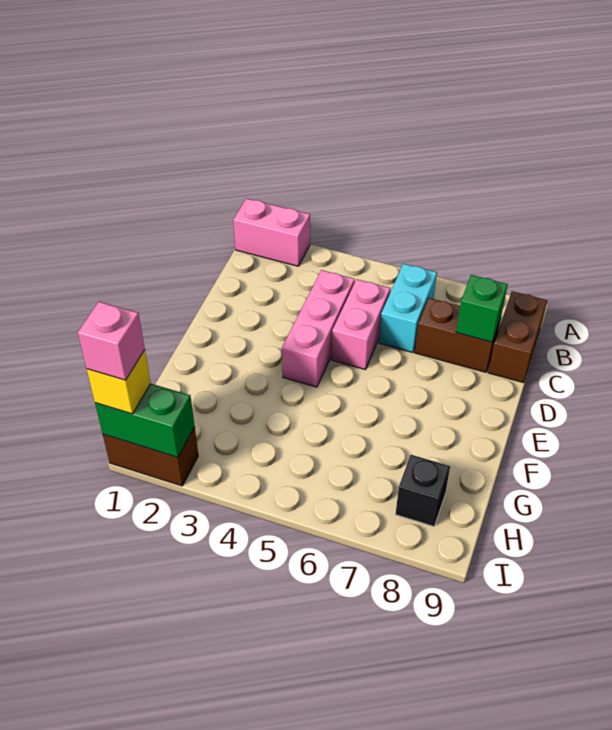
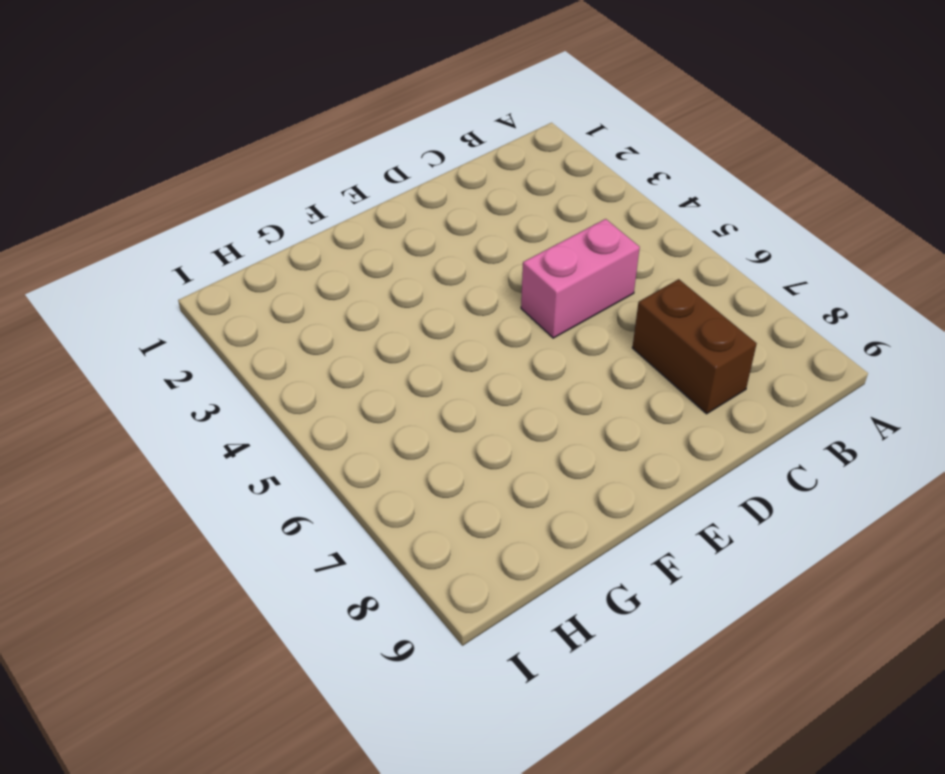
none -> pink 1x2 brick [234,199,310,266]
none -> cyan 1x2 brick [379,264,437,352]
none -> brown 1x2 brick [488,291,547,383]

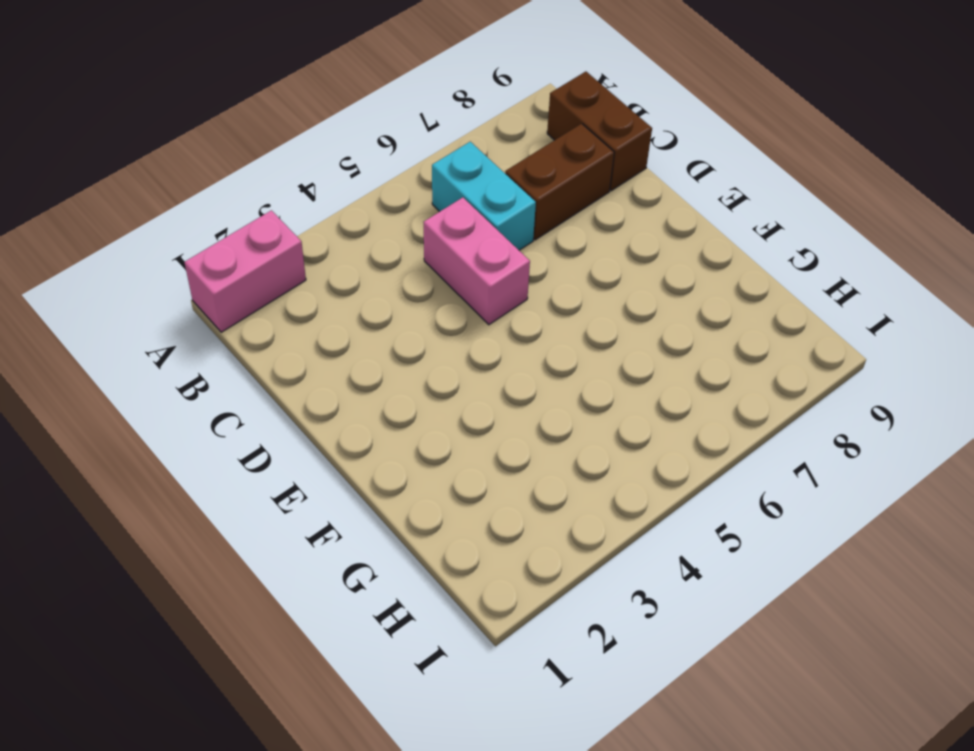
none -> pink 1x3 brick [282,270,355,387]
none -> black 1x1 brick [395,455,450,526]
none -> brown 1x2 brick [103,427,198,486]

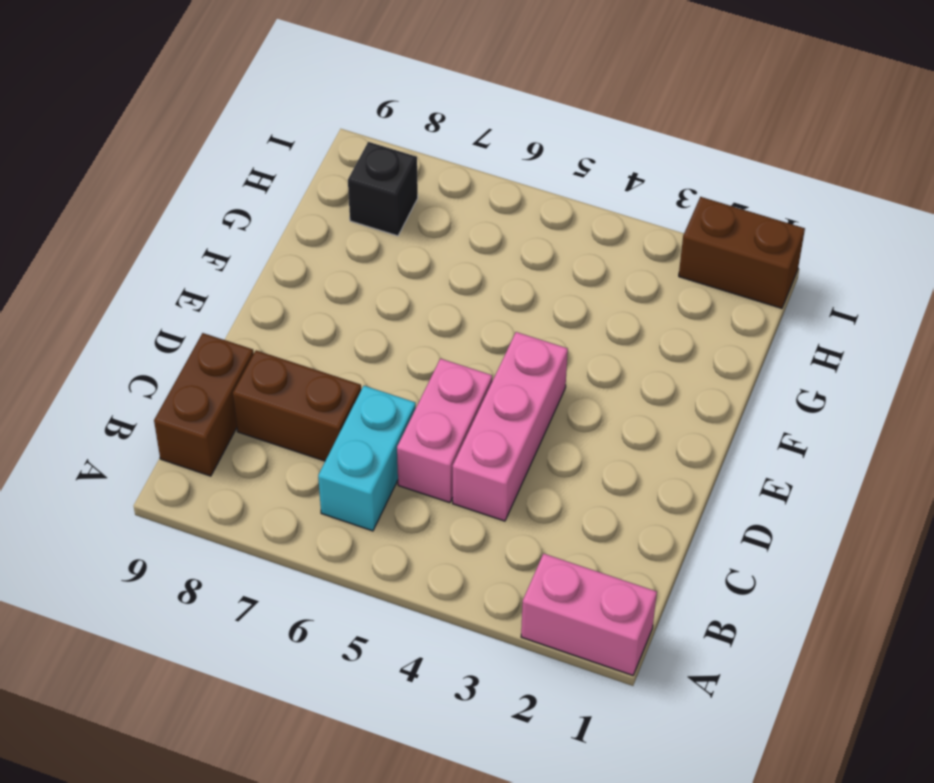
none -> green 1x1 brick [456,275,508,342]
none -> green 1x2 brick [95,384,195,457]
none -> yellow 1x1 brick [87,350,151,414]

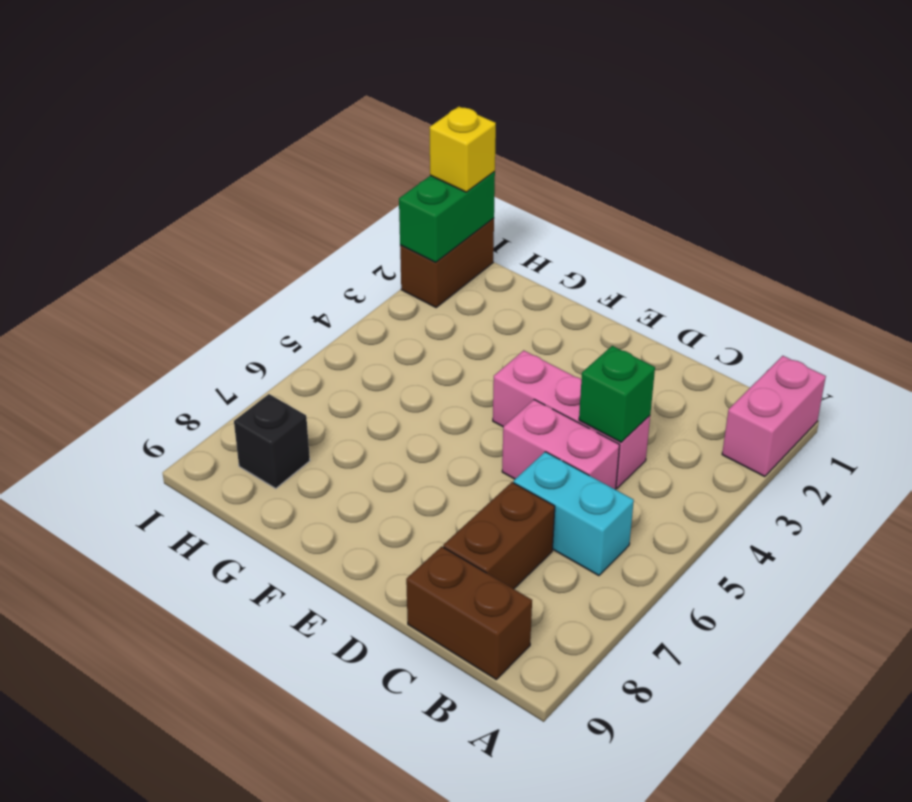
green 1x1 brick [579,346,655,442] -> green 1x1 brick moved to [456,275,508,342]
none -> pink 1x1 brick [78,302,145,380]

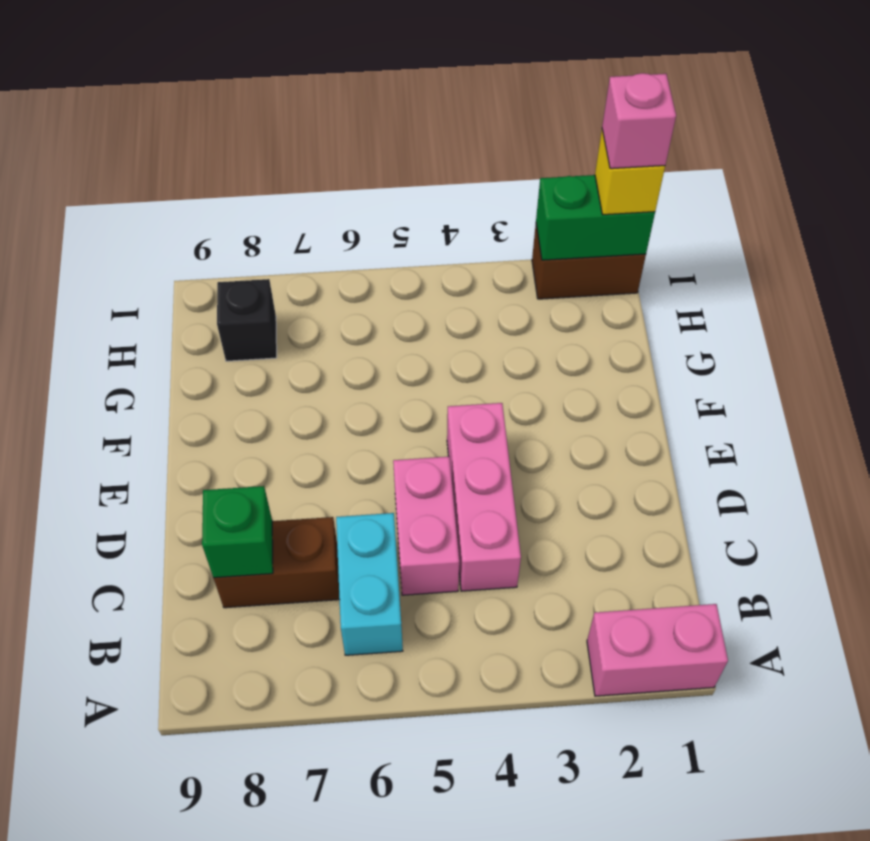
none -> brown 1x2 brick [488,291,547,383]

